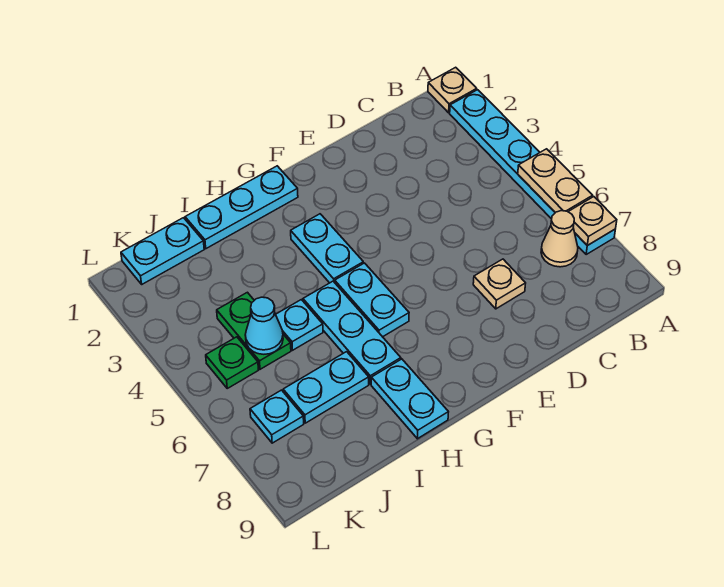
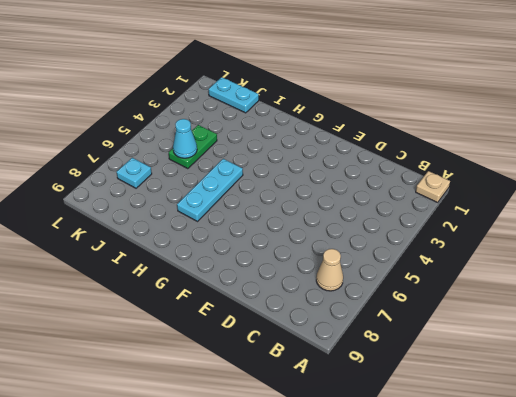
none -> cyan 1x6 plate [450,90,615,254]
none -> tan 1x1 plate [473,259,526,309]
none -> cyan 1x3 plate [185,166,298,249]

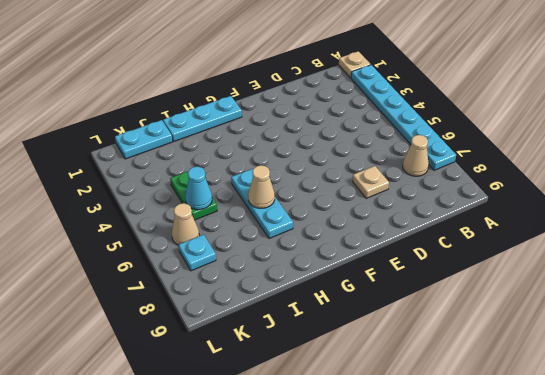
tan 1x1 cone [248,165,275,208] -> none
tan 1x1 cone [172,203,199,245] -> none
none -> cyan 1x2 plate [291,214,363,283]
none -> cyan 1x2 plate [335,263,409,337]
none -> cyan 1x2 plate [371,359,448,439]

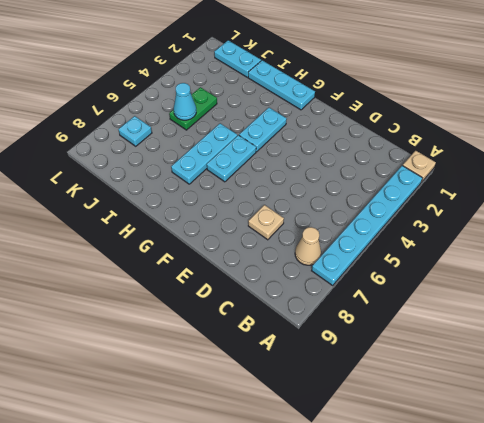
none -> cyan 1x2 plate [371,359,448,439]
none -> cyan 1x1 plate [276,300,323,350]
none -> cyan 1x2 plate [283,352,369,423]

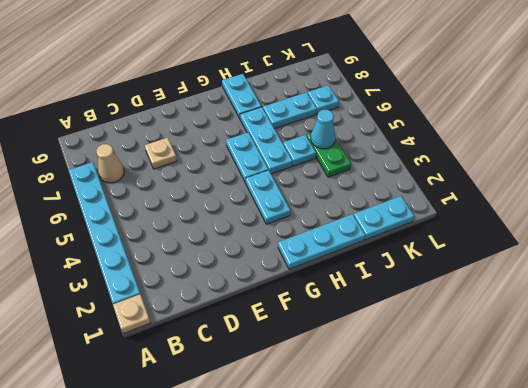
none -> green 1x1 plate [206,337,258,388]
none -> tan 1x2 plate [518,149,593,212]
none -> tan 1x1 plate [568,197,617,246]

